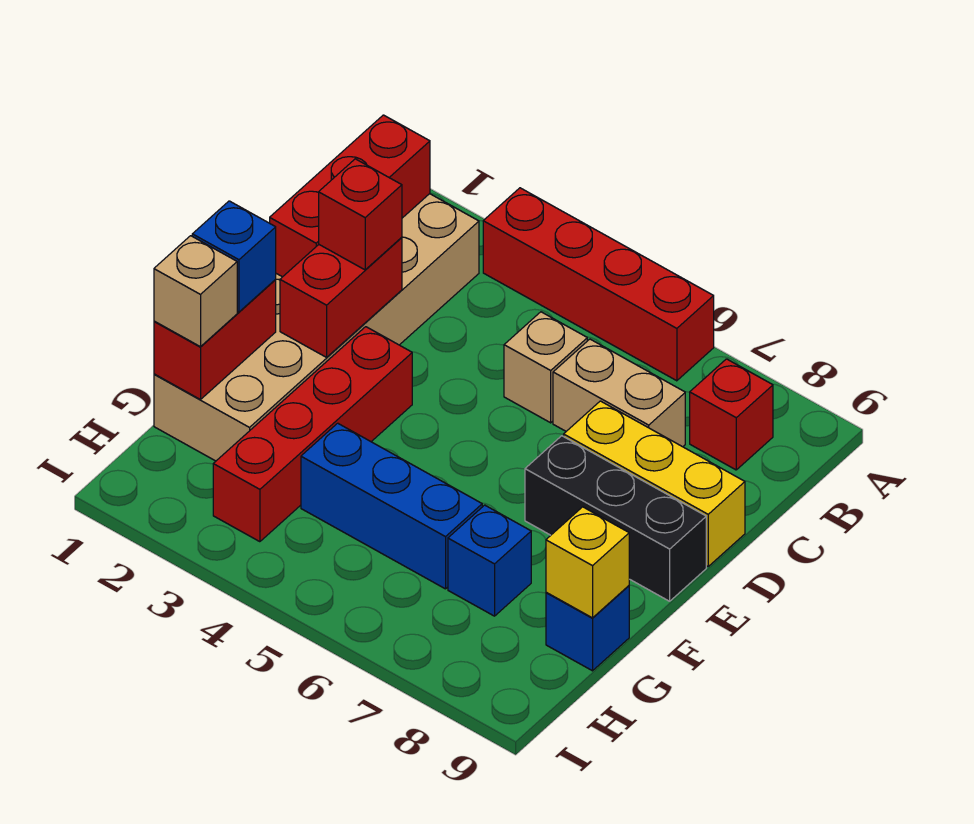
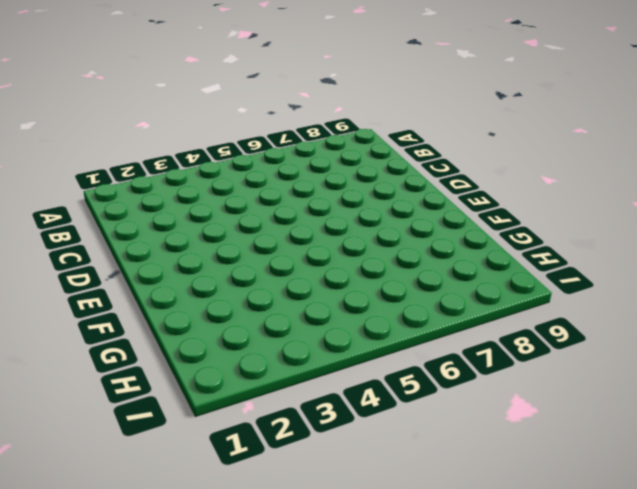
none -> red 1x4 brick [483,188,714,381]
none -> tan 2x6 brick [154,194,479,461]
none -> red 1x1 brick [690,359,773,470]

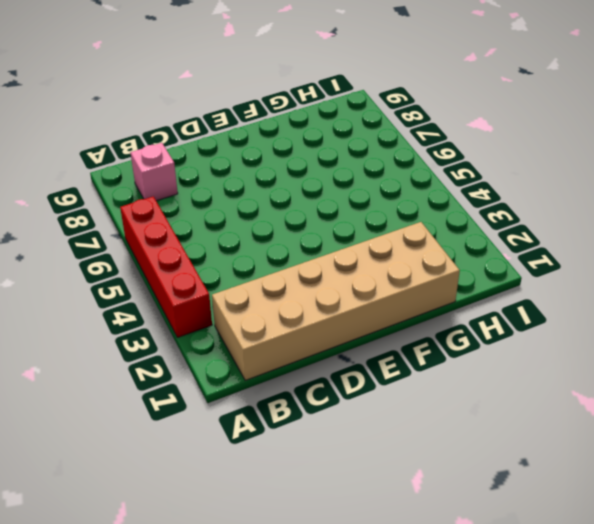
pink 1x1 brick [130,143,178,201] -> red 1x1 brick [690,359,773,470]
none -> tan 1x1 brick [504,312,587,423]
none -> tan 1x2 brick [553,339,685,447]
none -> yellow 1x3 brick [564,401,745,566]

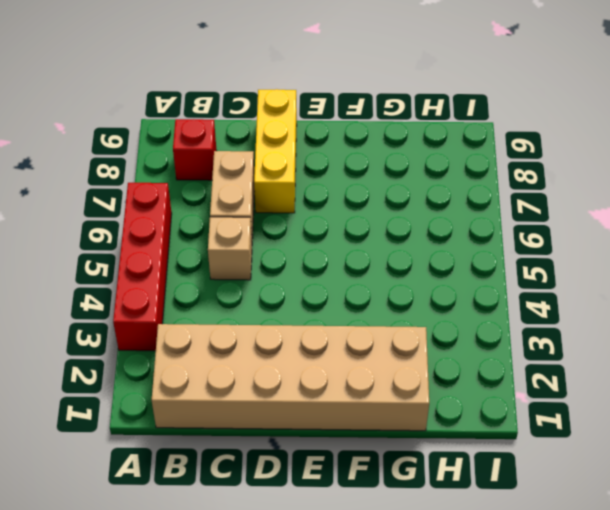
none -> red 1x4 brick [213,327,412,542]
none -> black 1x3 brick [525,436,706,601]
none -> blue 1x3 brick [301,423,482,589]

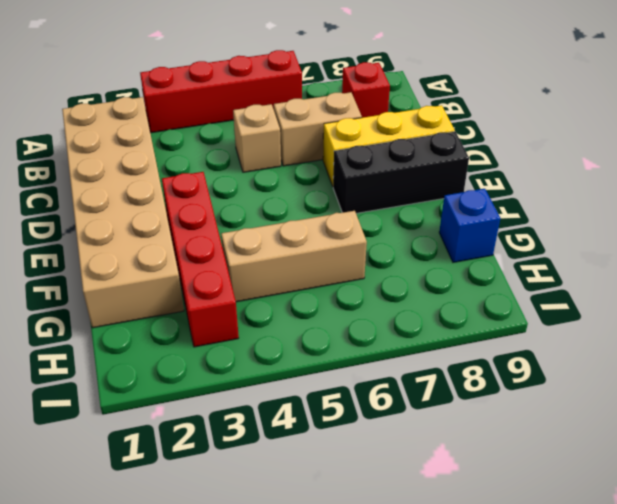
tan 1x3 brick [221,211,367,302] -> blue 1x3 brick [301,423,482,589]
none -> blue 1x1 brick [448,505,531,616]
none -> red 1x3 brick [270,115,430,277]
none -> red 1x2 brick [280,237,402,357]

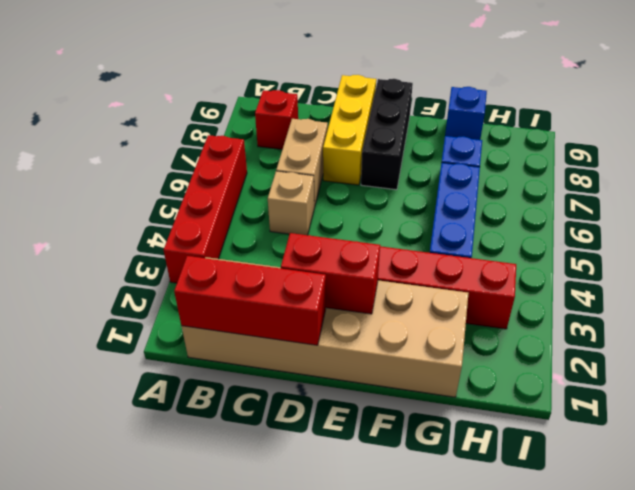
none -> red 1x2 brick [154,280,276,400]
none -> yellow 1x1 brick [546,507,629,618]
none -> red 1x1 brick [319,159,402,270]

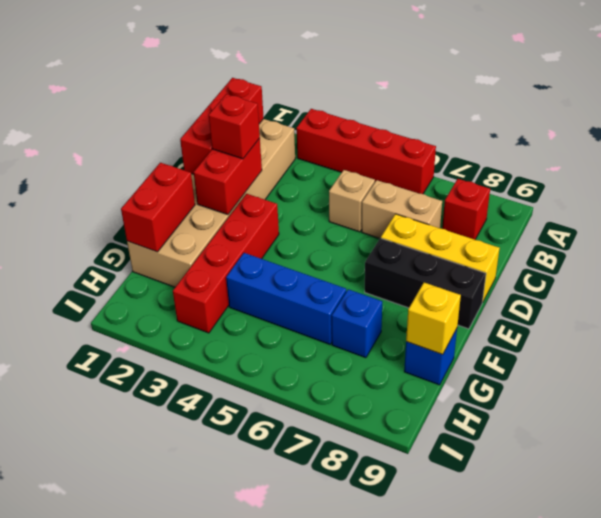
none -> blue 1x1 brick [192,201,276,312]
none -> tan 1x1 brick [154,236,237,347]

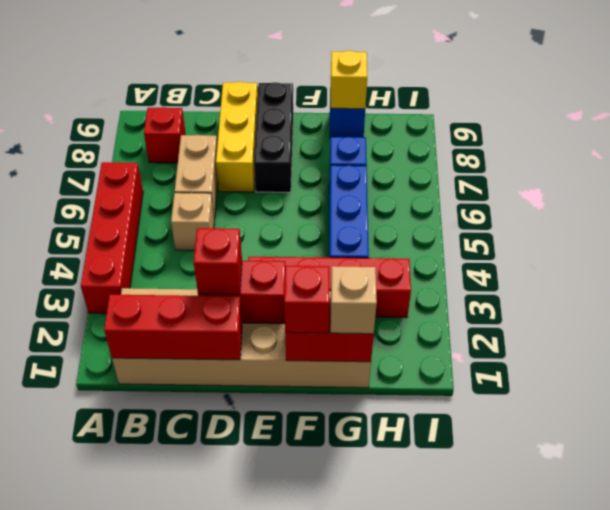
red 1x1 brick [284,266,329,333] -> blue 1x1 brick [192,201,276,312]

